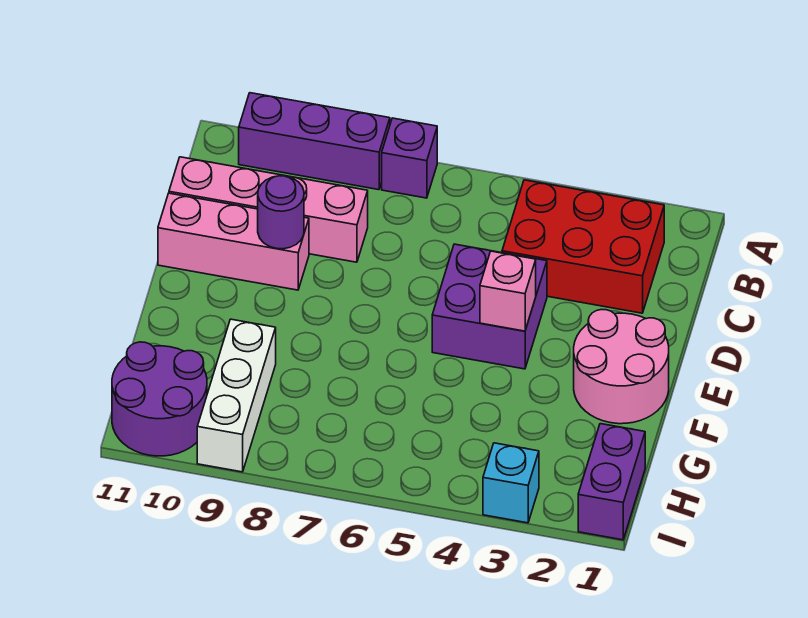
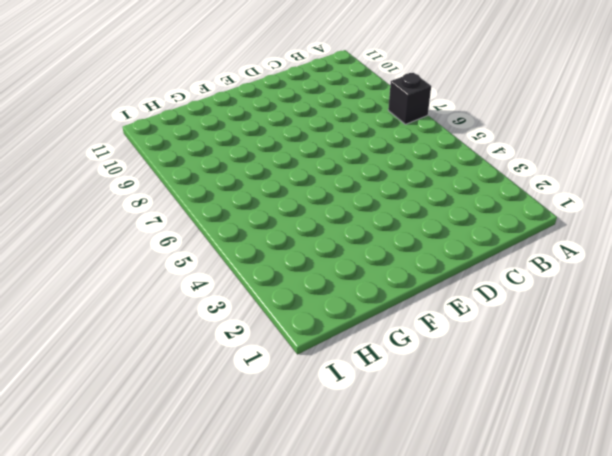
black 1x1 brick [388,73,431,124] -> purple 1x1 brick [382,118,437,198]
none -> purple 1x3 brick [239,93,390,190]
none -> red 2x3 brick [502,180,664,313]
none -> pink 1x4 brick [169,157,368,262]

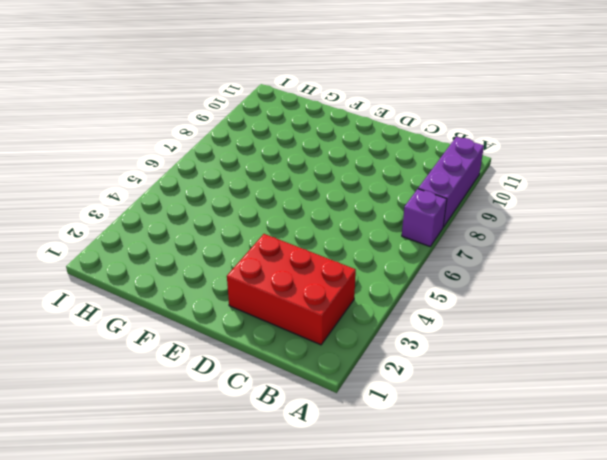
red 2x3 brick [227,234,356,345] -> red 2x3 brick turned to [502,180,664,313]
none -> pink 1x4 brick [169,157,368,262]
none -> purple 2x2 brick [432,244,547,369]
none -> pink 1x3 brick [158,193,309,290]

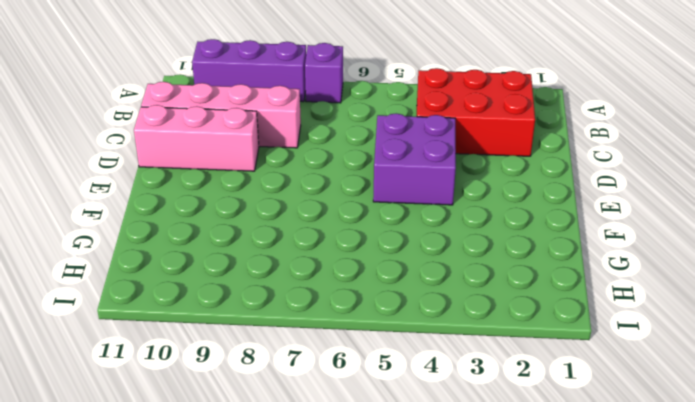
none -> pink 2x2 round brick [574,309,669,424]
none -> white 1x3 brick [197,319,276,472]
none -> purple 1x2 brick [578,424,645,540]

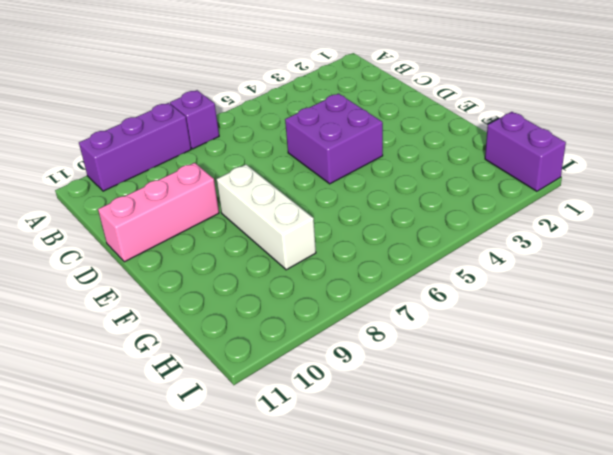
white 1x3 brick [217,165,316,270] -> white 1x3 brick moved to [197,319,276,472]
none -> red 2x3 brick [502,180,664,313]
none -> pink 1x4 brick [169,157,368,262]
none -> pink 2x2 round brick [574,309,669,424]

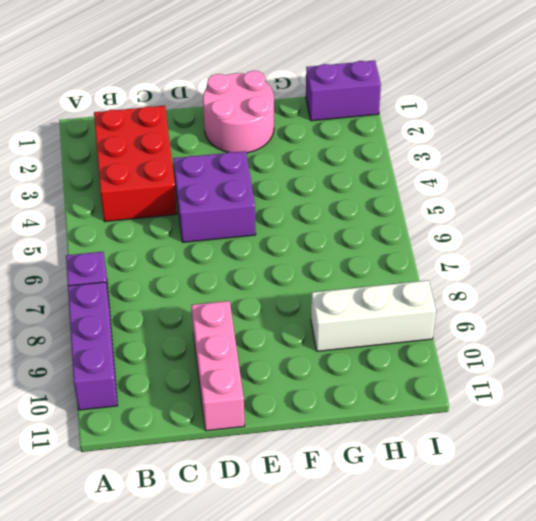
none -> pink 1x4 brick [169,157,368,262]
none -> purple 2x2 round brick [112,342,207,456]
none -> cyan 1x1 brick [483,443,539,523]

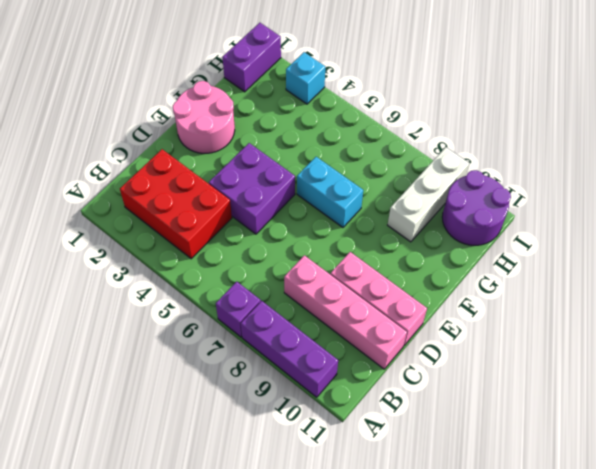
cyan 1x2 brick [297,157,363,227] -> none
none -> purple 1x1 round brick [258,176,304,249]
none -> pink 1x1 brick [480,251,536,331]

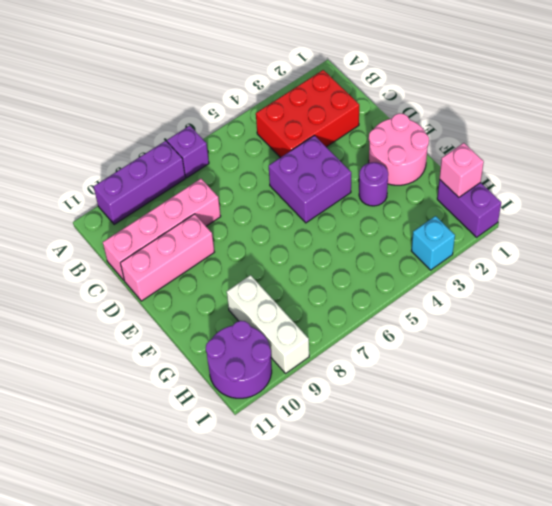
purple 1x1 round brick [359,162,388,206] -> purple 1x1 round brick moved to [258,176,304,249]
pink 1x1 brick [439,143,484,197] -> pink 1x1 brick moved to [480,251,536,331]

